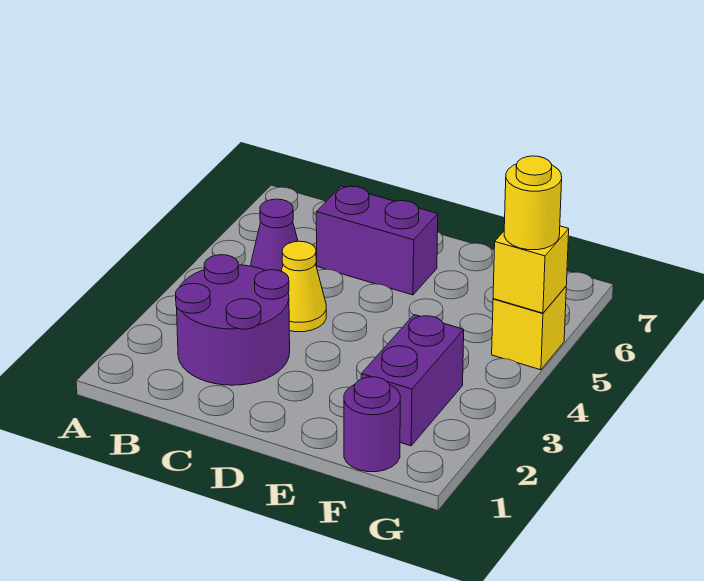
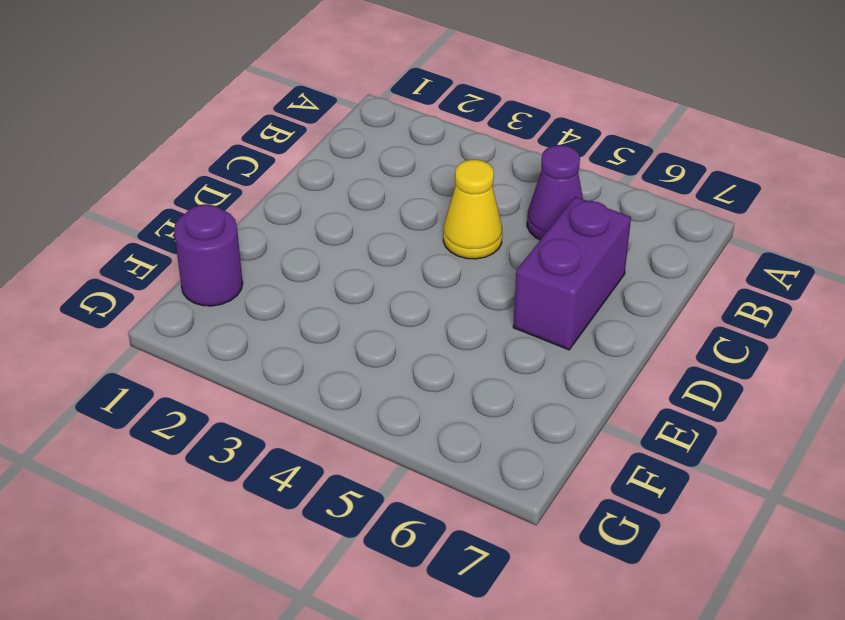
none -> purple 2x2 round brick [176,255,290,385]
none -> purple 1x2 brick [361,315,464,446]

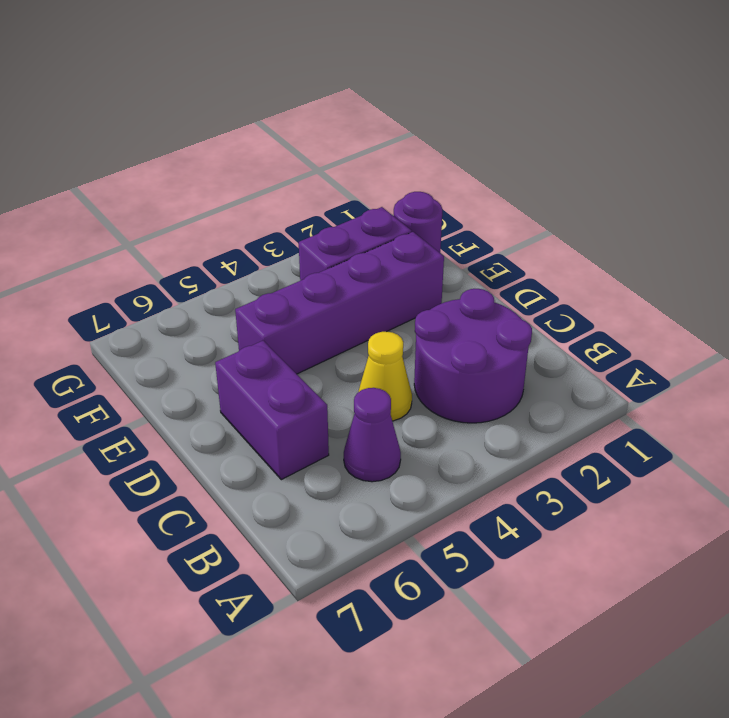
purple 1x4 brick [235,232,444,374] -> none
none -> yellow 1x1 brick [492,287,566,370]
none -> yellow 1x1 brick [493,226,569,313]

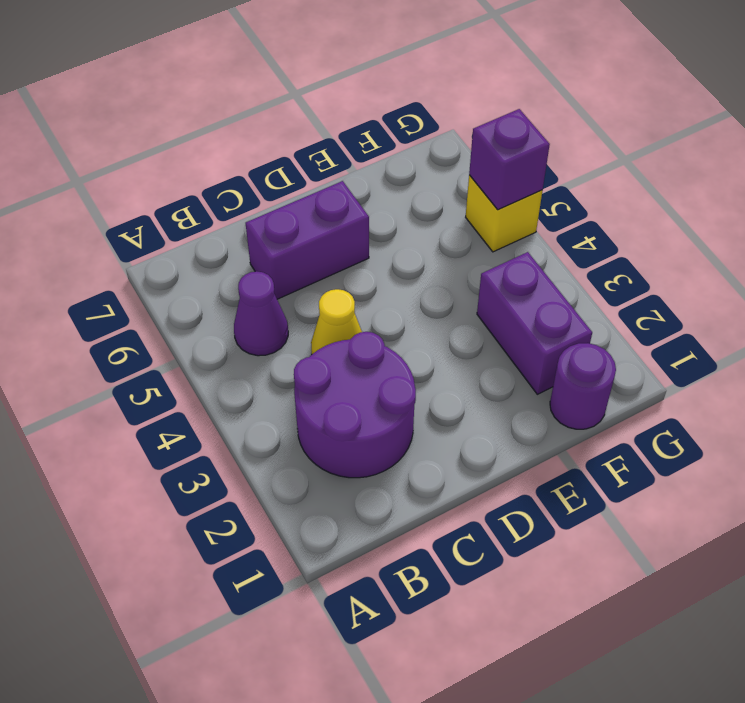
purple 1x1 brick [469,109,550,210] -> yellow 1x1 brick [493,226,569,313]
none -> yellow 1x1 round brick [504,156,562,250]

